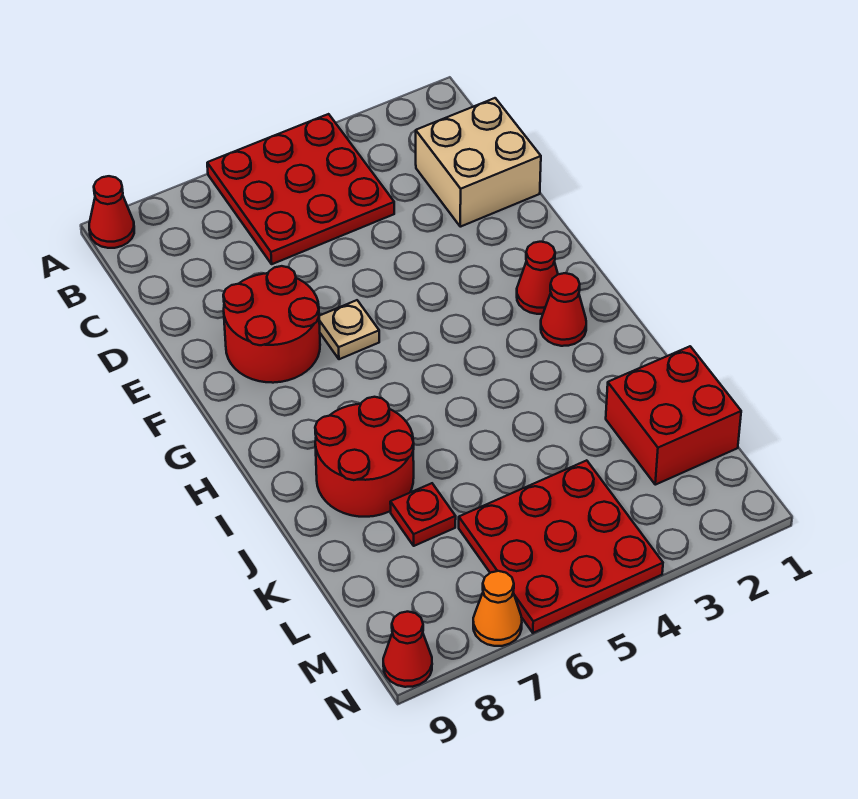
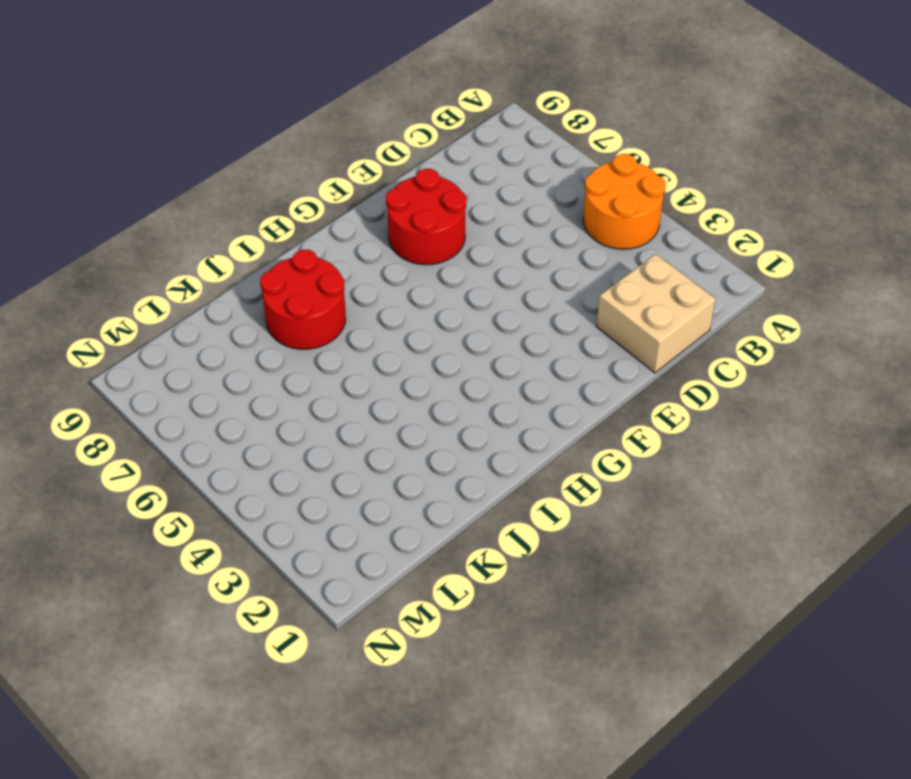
orange 2x2 round brick [583,154,666,249] -> red 3x3 plate [207,114,394,264]
none -> red 1x1 cone [89,176,134,248]
none -> tan 1x1 plate [319,300,379,359]
none -> red 1x1 cone [517,242,558,314]

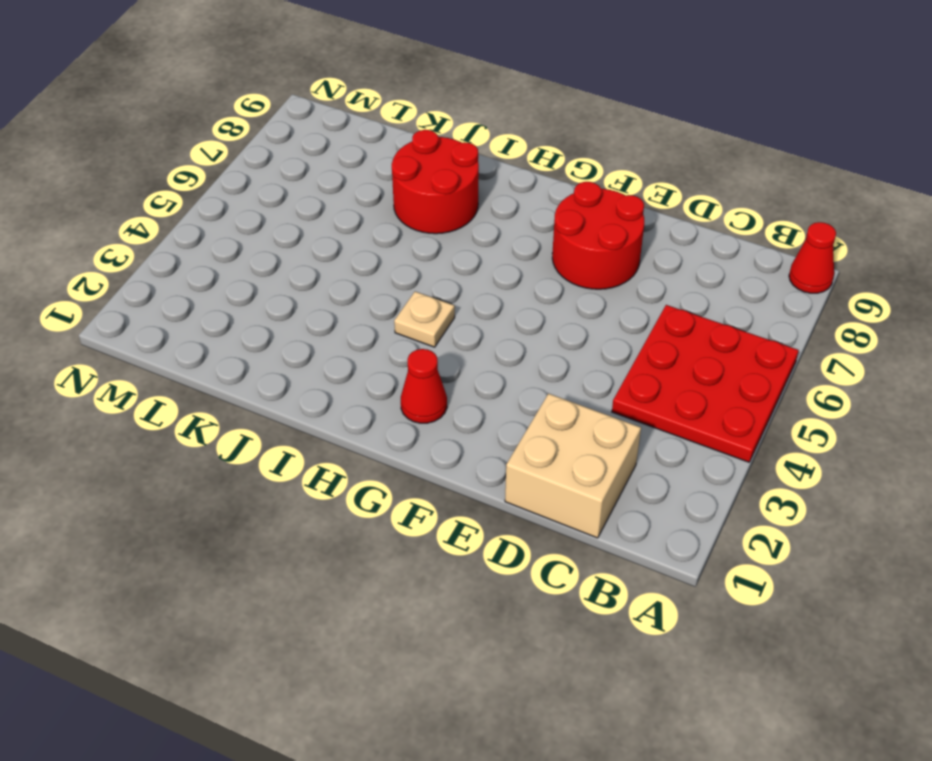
tan 1x1 plate [394,292,455,347] -> tan 1x1 plate moved to [319,300,379,359]
none -> red 1x1 cone [541,273,586,346]
none -> red 2x2 brick [606,346,741,485]
none -> red 1x1 plate [390,483,456,546]

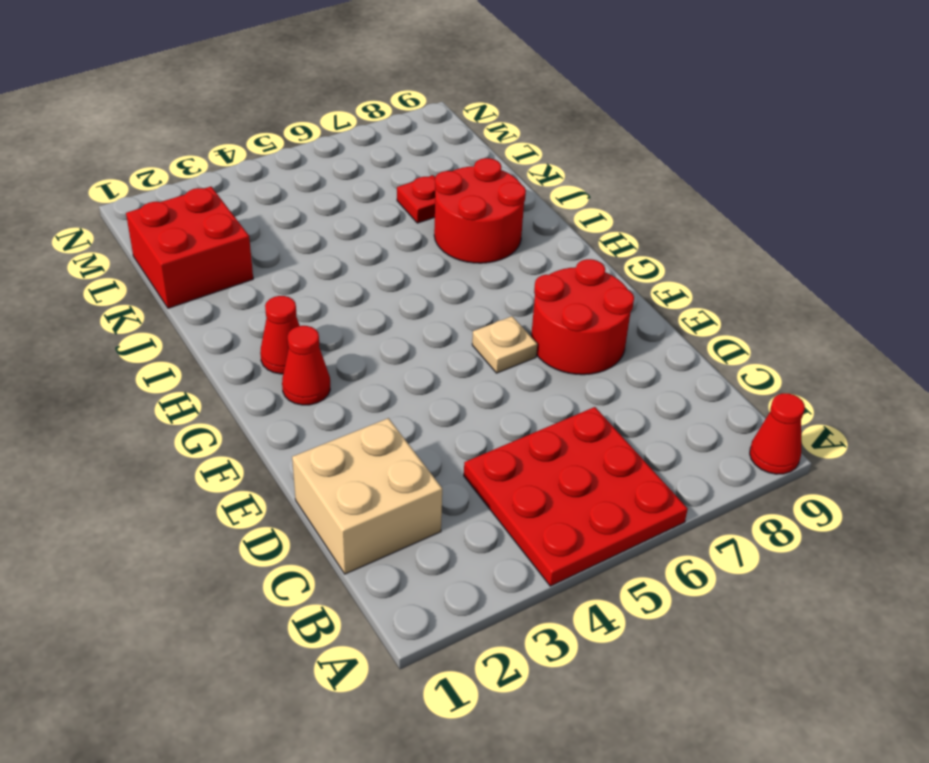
none -> red 3x3 plate [459,460,663,633]
none -> orange 1x1 cone [473,571,522,646]
none -> red 1x1 cone [383,612,432,687]

